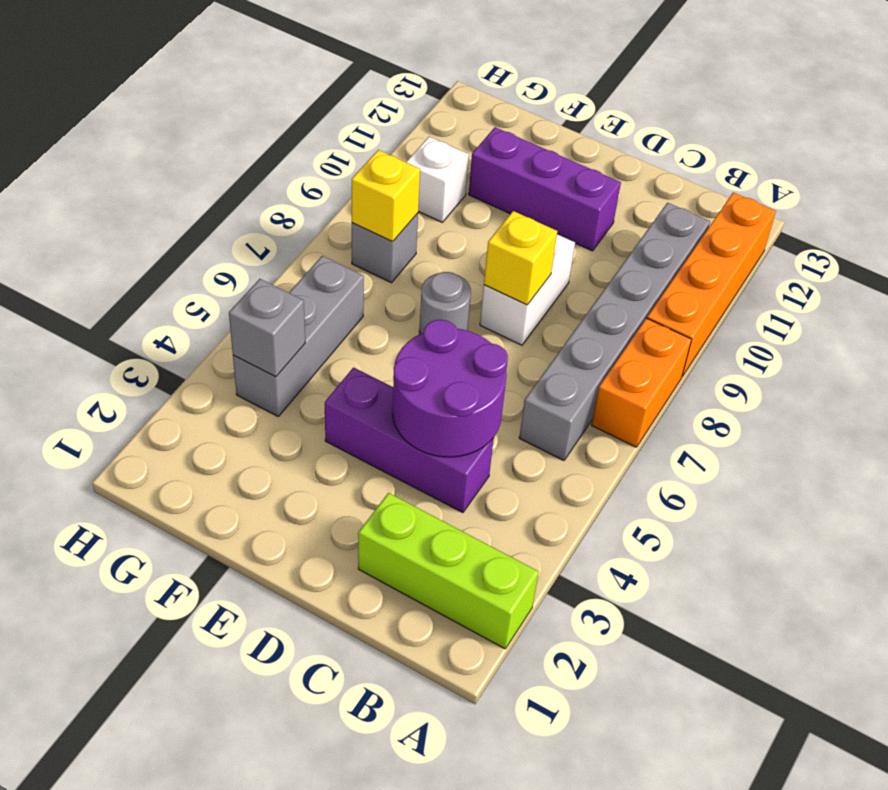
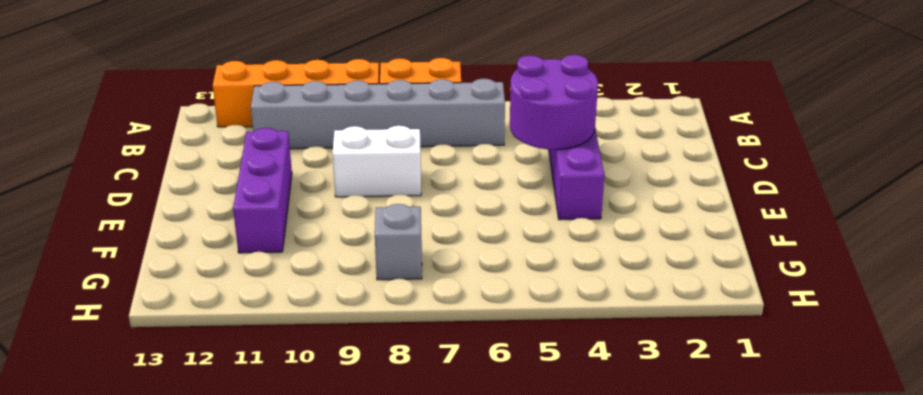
none -> lime 1x3 brick [358,493,539,649]
none -> grey 1x1 round brick [419,272,471,334]
none -> grey 1x3 brick [233,256,364,416]

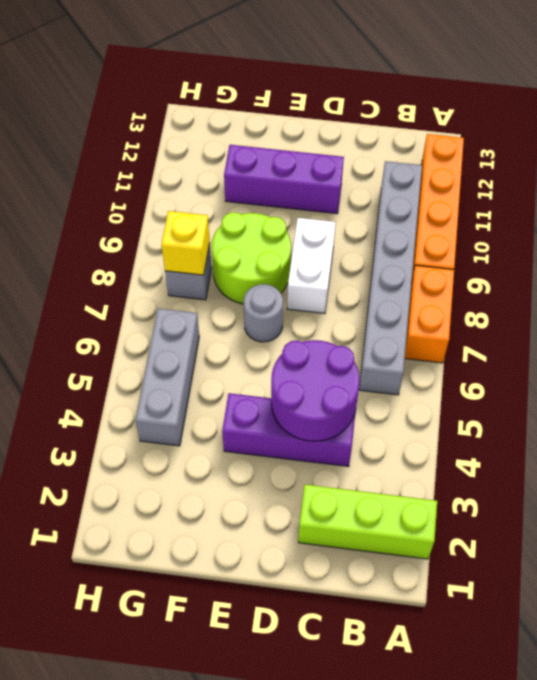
lime 2x2 round brick [211,212,291,304] -> none
none -> white 1x1 brick [406,137,469,222]
none -> yellow 1x1 brick [484,211,557,305]
none -> grey 1x1 brick [229,279,305,377]

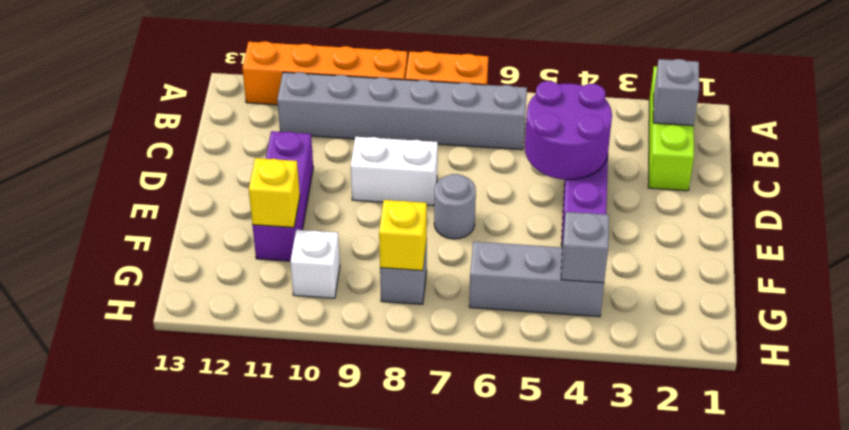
grey 1x1 brick [653,59,699,126] -> none
yellow 1x1 brick [249,158,300,228] -> yellow 1x1 brick moved to [484,211,557,305]

